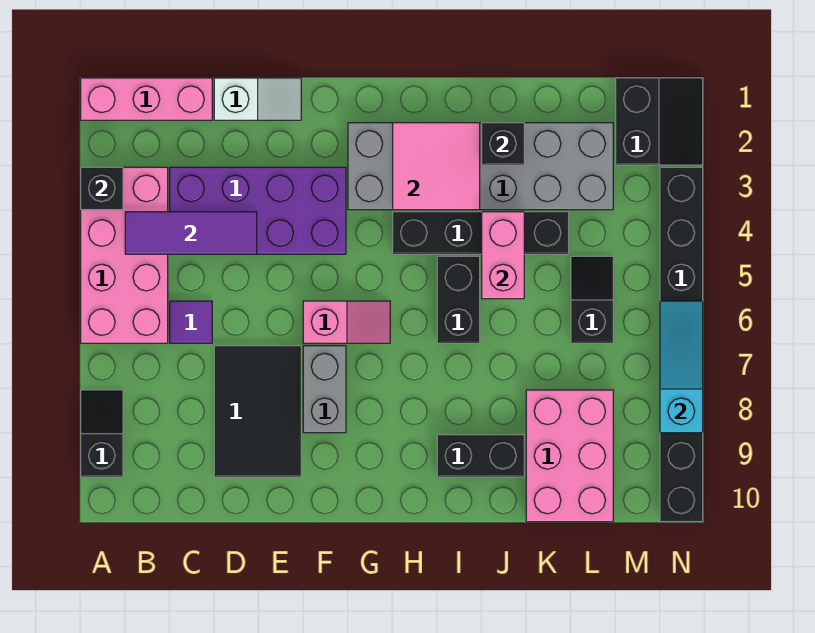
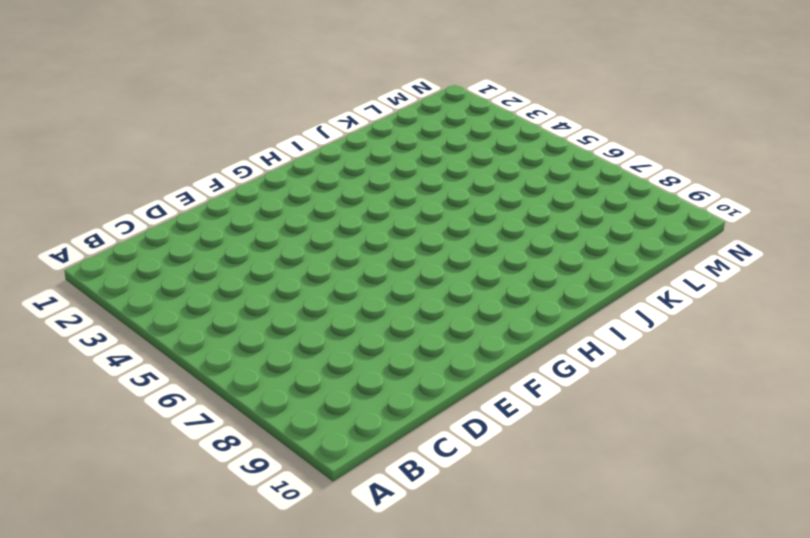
none -> pink 1x3 brick [81,78,212,120]
none -> pink 2x4 brick [81,167,168,343]
none -> black 1x2 slope [81,390,123,477]

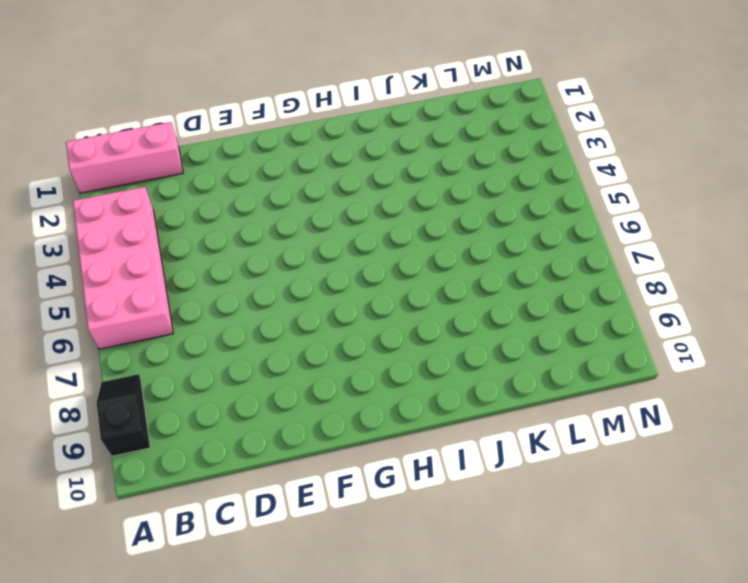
none -> purple 2x4 brick [170,167,346,254]
none -> purple 1x1 tile [170,301,212,343]
none -> white 1x2 slope [214,78,301,120]

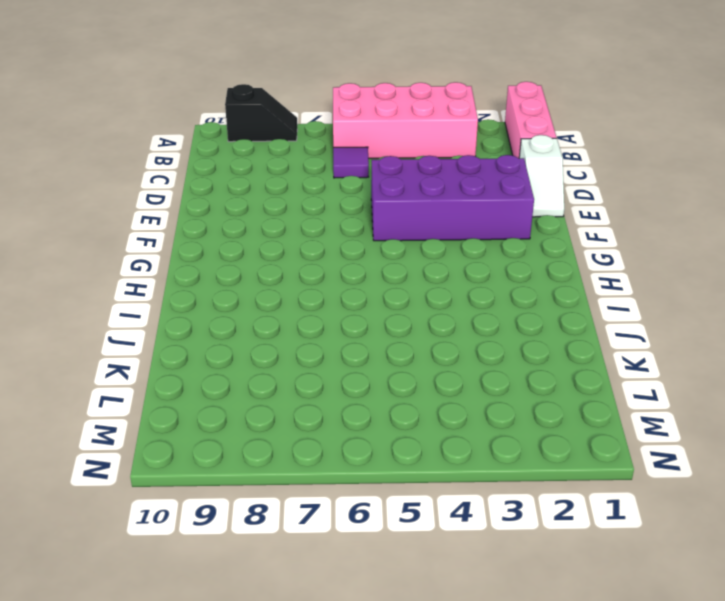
purple 2x4 brick [371,155,534,241] -> purple 2x4 brick turned to [170,167,346,254]
none -> black 2x3 tile [214,346,301,477]
none -> pink 1x2 slope [303,301,390,343]
none -> grey 1x2 brick [303,346,346,433]

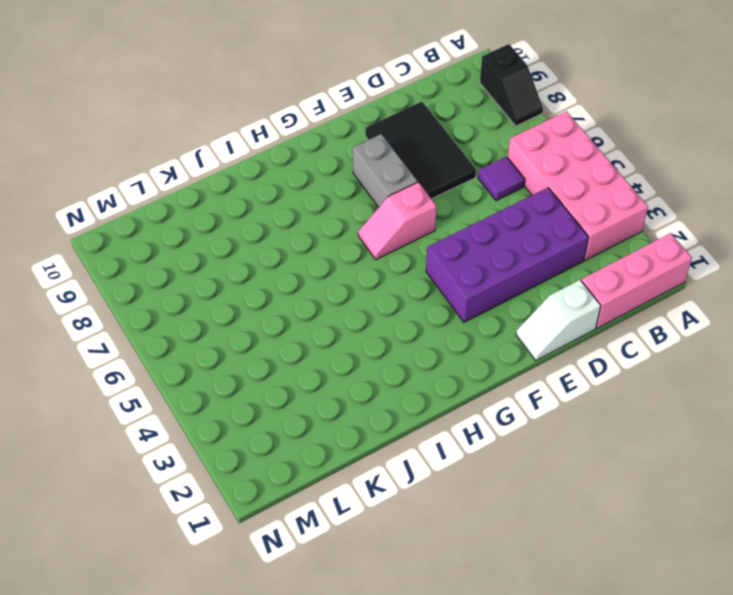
none -> grey 2x6 brick [348,123,613,210]
none -> black 1x4 brick [393,212,569,254]
none -> black 1x2 brick [437,256,480,343]

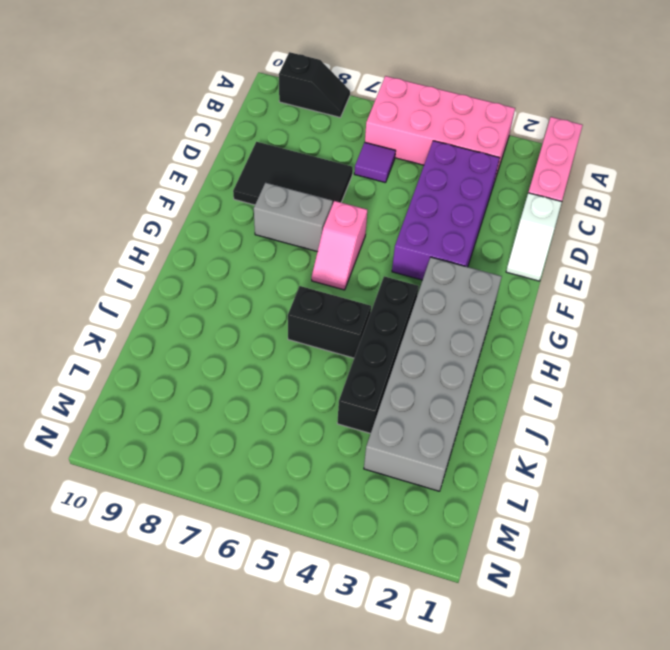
none -> black 1x2 brick [437,435,524,477]
none -> pink 2x3 brick [526,390,613,522]
none -> black 1x2 slope [571,256,613,343]

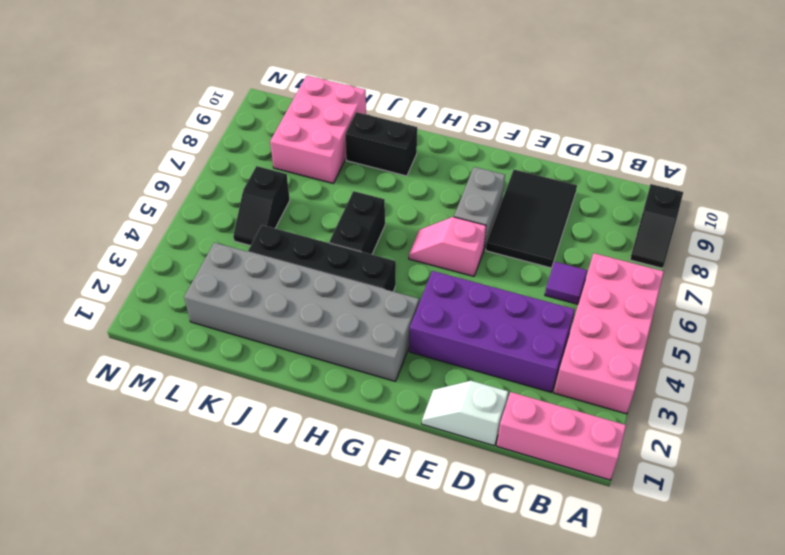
none -> black 2x2 slope [616,78,703,165]
none -> black 1x8 brick [660,167,703,522]
none -> black 1x1 brick [81,167,123,210]

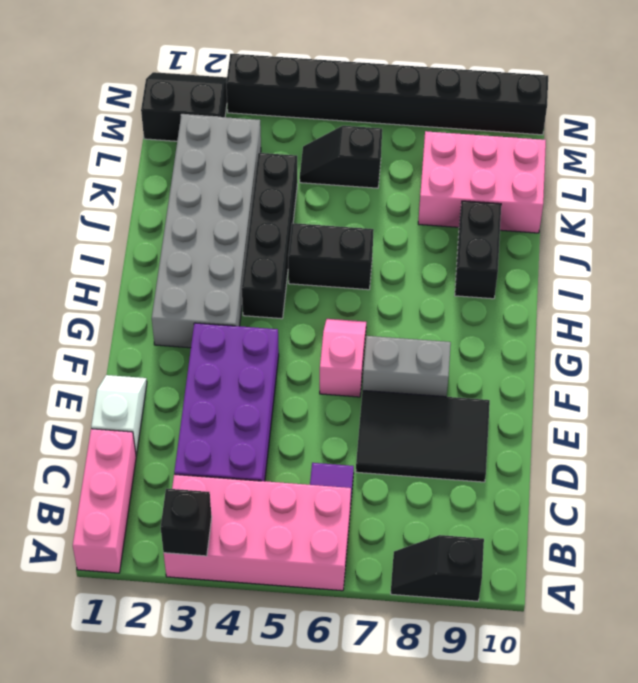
none -> purple 1x3 tile [125,212,257,254]
none -> pink 2x2 tile [393,123,480,210]
none -> black 1x1 brick [482,123,524,165]

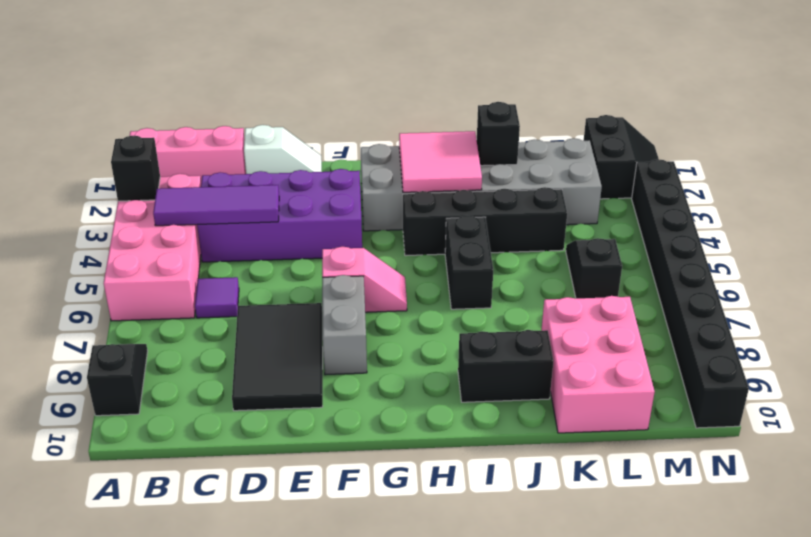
none -> pink 1x2 brick [482,212,524,299]
none -> cyan 1x3 slope [660,301,703,433]

